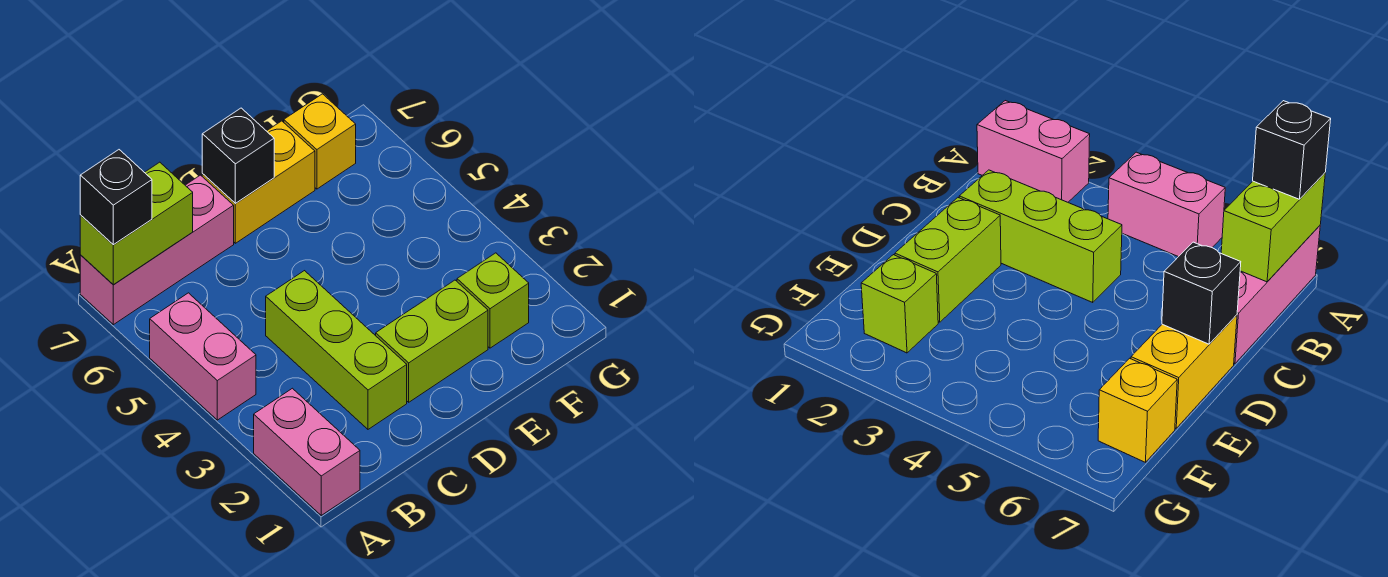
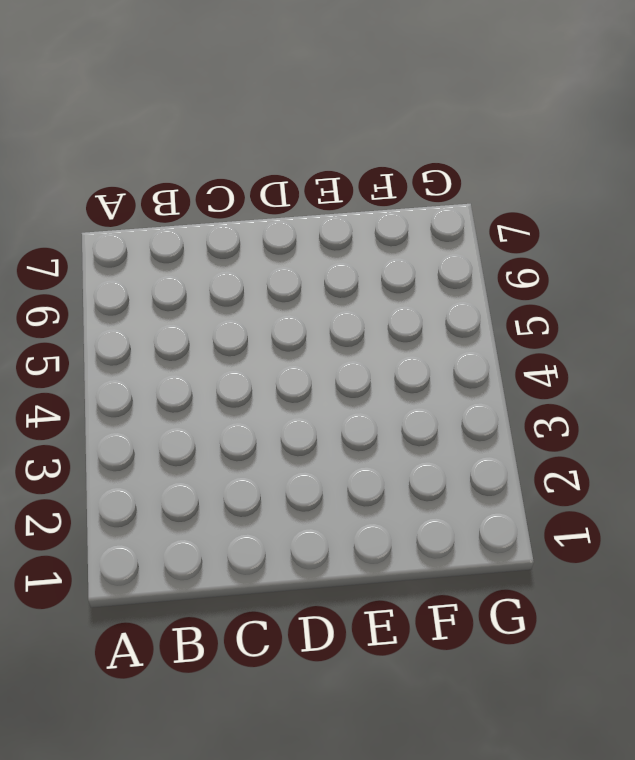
none -> pink 1x2 brick [254,388,360,515]
none -> pink 1x2 brick [150,293,256,420]

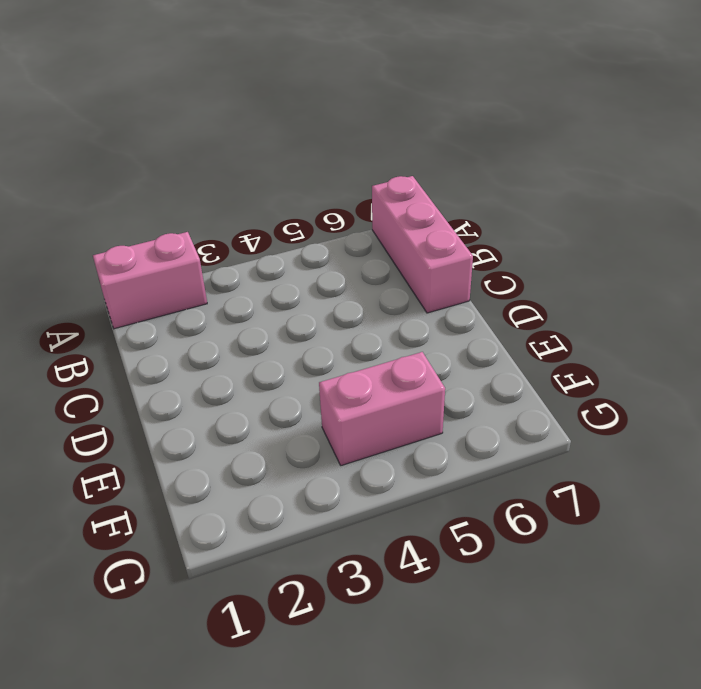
pink 1x2 brick [319,352,445,466] -> pink 1x2 brick moved to [150,293,256,420]
none -> lime 1x3 brick [266,271,407,429]
none -> lime 1x2 brick [376,280,488,402]

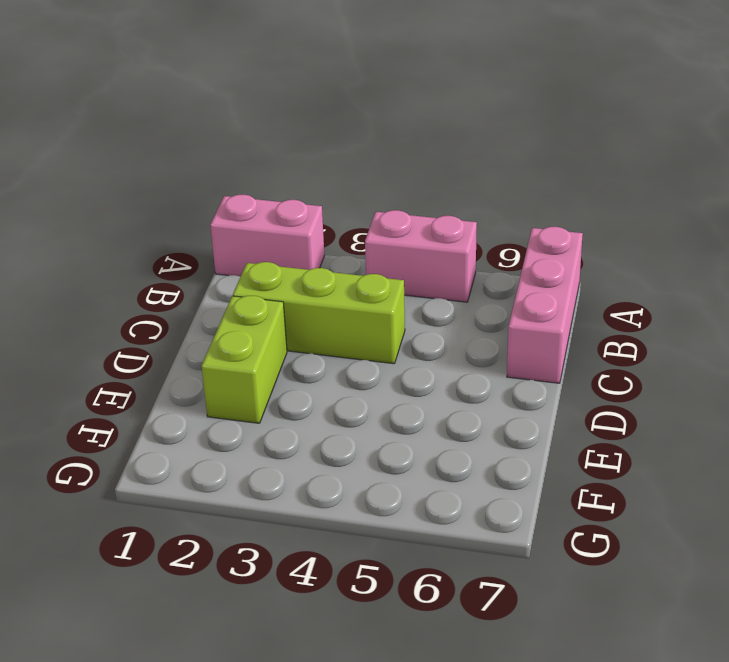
none -> yellow 1x2 brick [202,121,315,243]
none -> lime 1x1 brick [457,253,529,348]

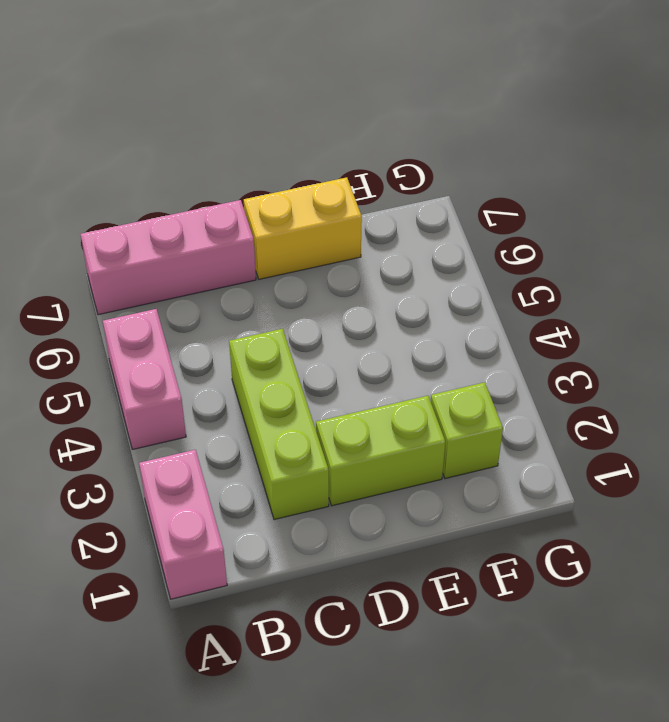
none -> yellow 1x1 brick [284,94,356,189]
none -> lime 1x2 brick [80,162,193,285]

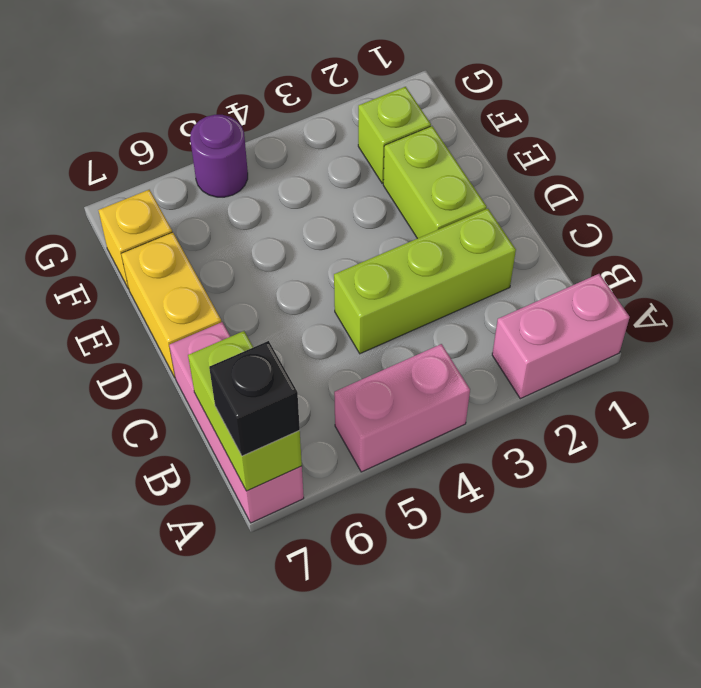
purple 1x1 round brick [190,115,248,197] -> none
none -> black 1x1 brick [202,108,274,204]

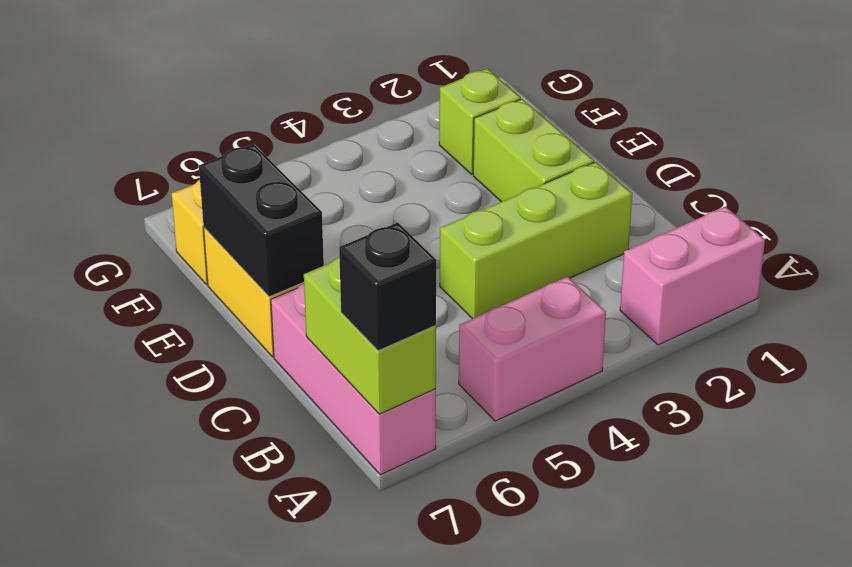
black 1x2 brick [199,144,324,297] -> black 1x1 brick [202,108,274,204]

